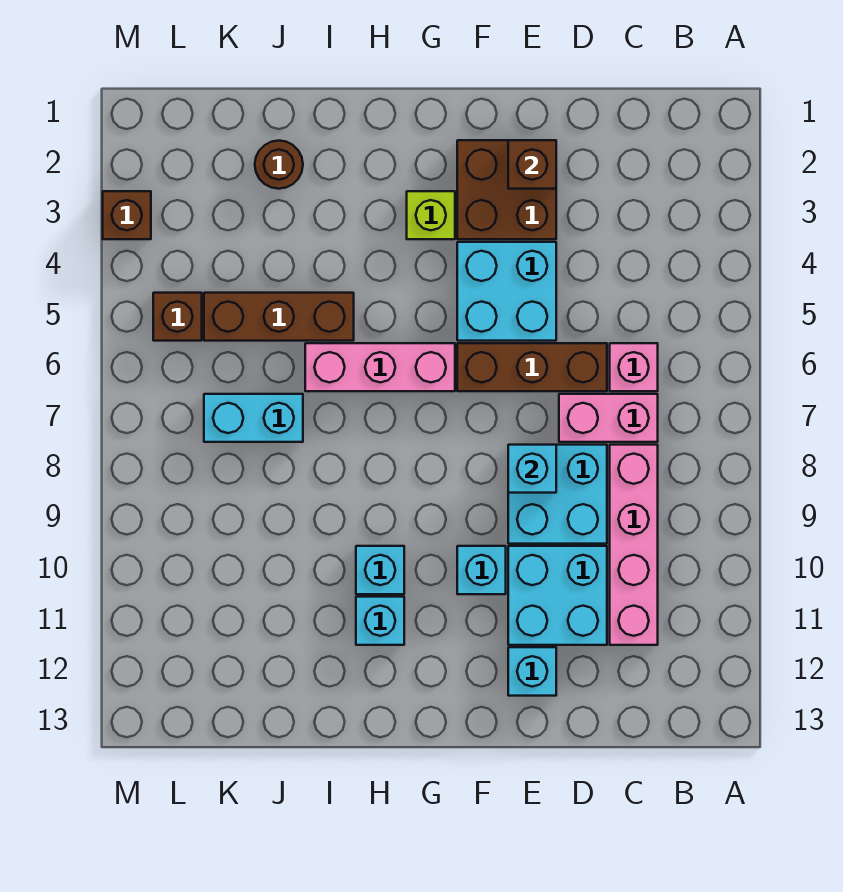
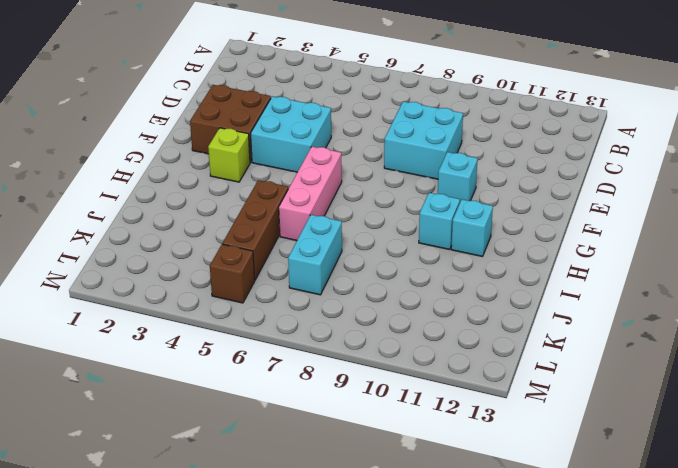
none -> pink 1x1 brick [610,343,658,391]
none -> pink 1x2 brick [559,394,658,442]
none -> pink 1x4 brick [610,445,658,645]

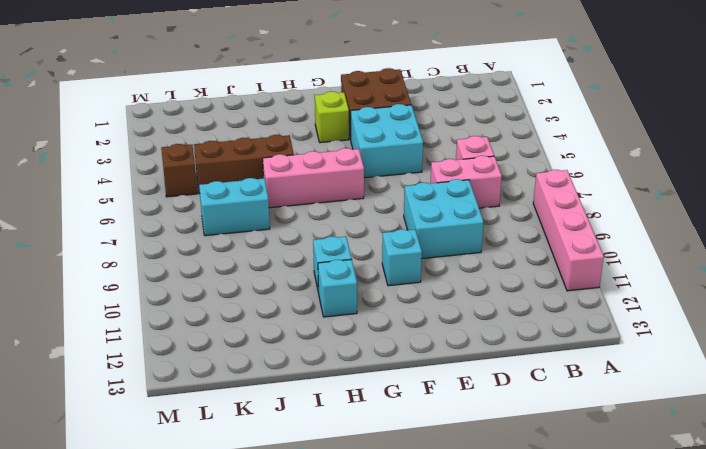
pink 1x4 brick [533,170,604,291] -> pink 1x4 brick moved to [610,445,658,645]
none -> brown 1x3 brick [457,343,607,391]
none -> cyan 2x2 brick [508,546,607,645]
none -> cyan 1x1 brick [508,647,556,696]

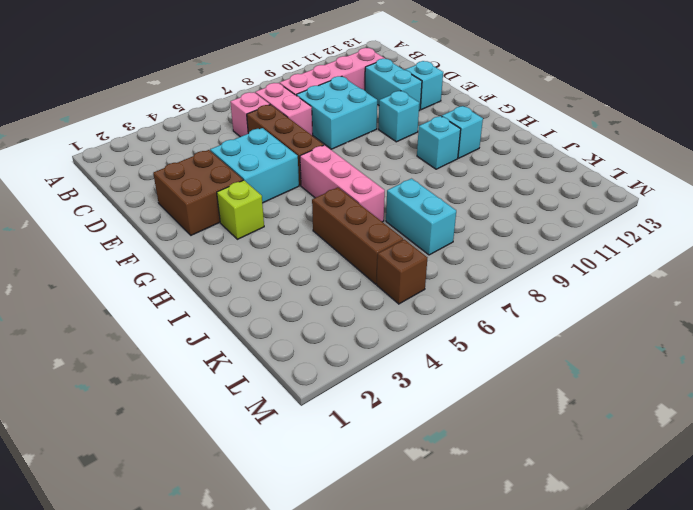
cyan 1x2 brick [365,59,422,111] -> cyan 2x2 brick [508,546,607,645]
none -> brown 1x1 round brick [255,141,303,189]
none -> brown 1x1 brick [103,191,151,239]
none -> brown 1x1 brick [508,140,556,189]

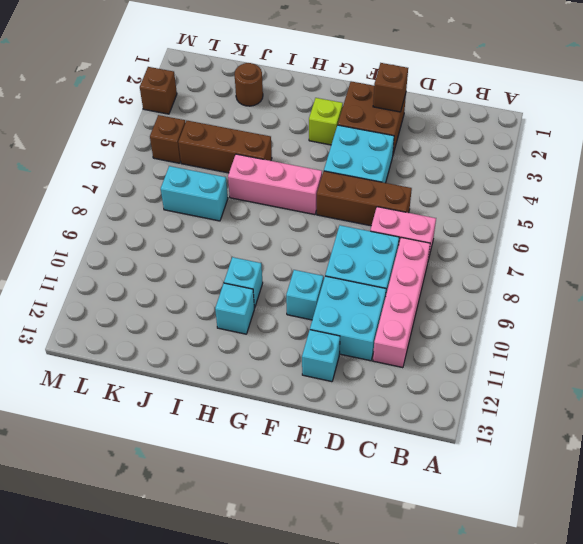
none -> pink 1x1 brick [610,343,658,391]
none -> cyan 1x1 brick [508,445,556,493]

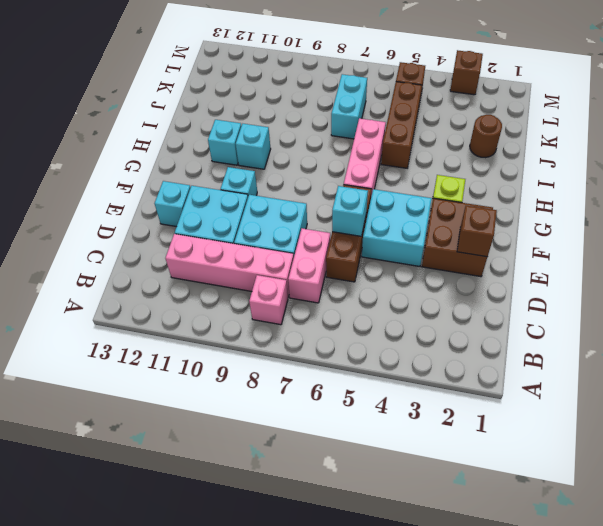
pink 1x1 brick [249,275,288,325] -> pink 1x1 brick moved to [610,343,658,391]
cyan 1x1 brick [332,186,368,236] -> cyan 1x1 brick moved to [508,445,556,493]

